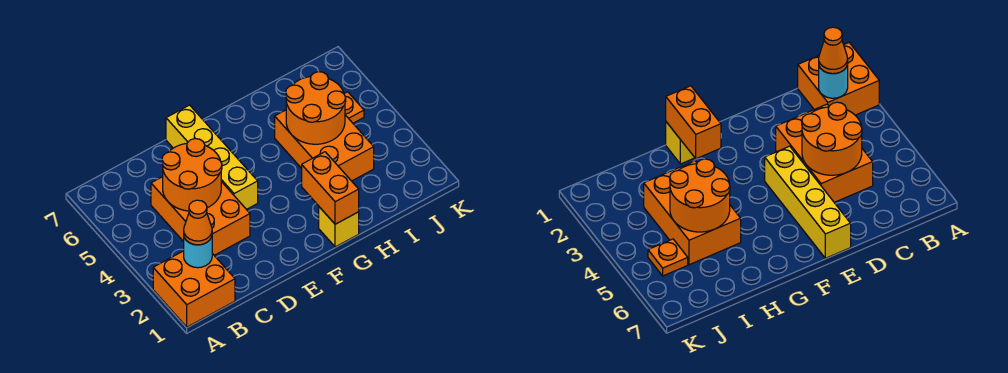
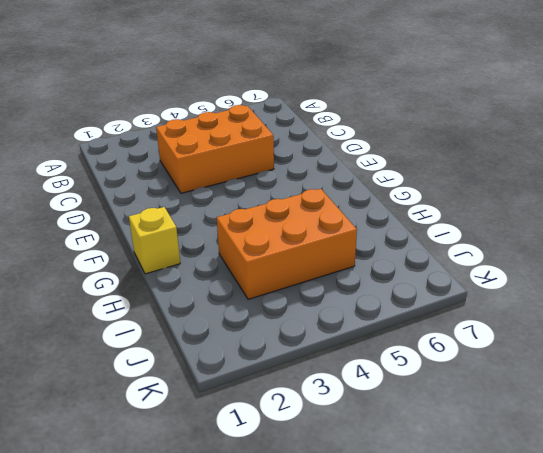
none -> orange 2x2 brick [153,251,235,327]
none -> yellow 1x4 brick [166,105,258,209]

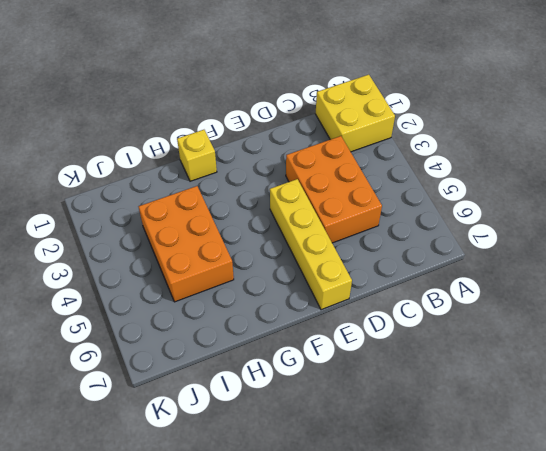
yellow 2x2 brick [316,75,395,152] -> orange 2x2 brick [153,251,235,327]
none -> orange 1x1 plate [344,92,364,123]
none -> cyan 1x1 round brick [184,237,212,268]

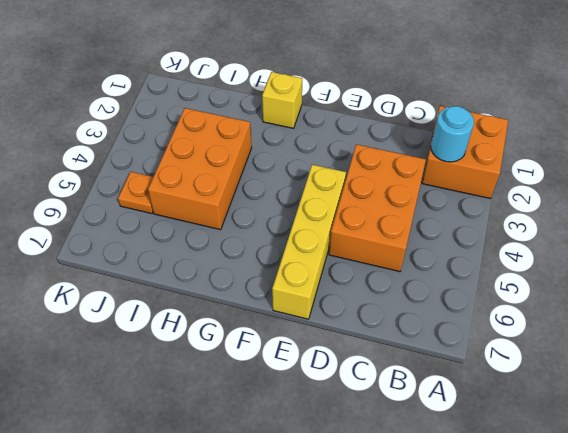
none -> orange 2x2 round brick [162,139,222,211]
none -> orange 1x2 brick [302,152,359,224]

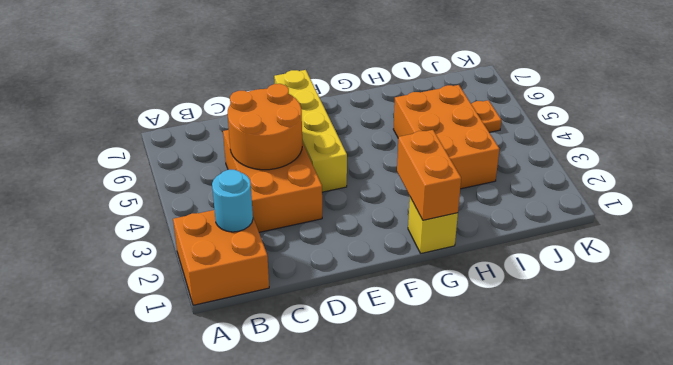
none -> orange 2x2 round brick [286,72,346,144]
none -> orange 1x1 cone [184,200,212,245]

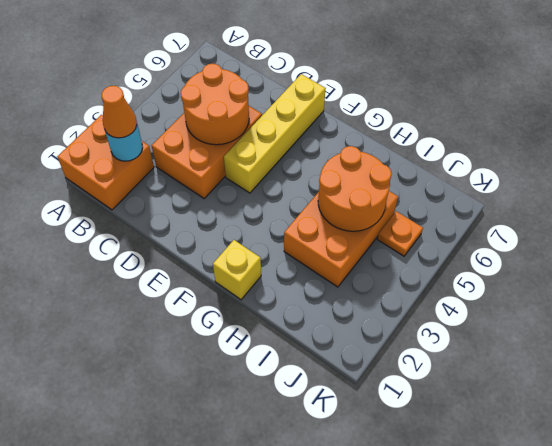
none -> orange 1x2 brick [302,152,359,224]

